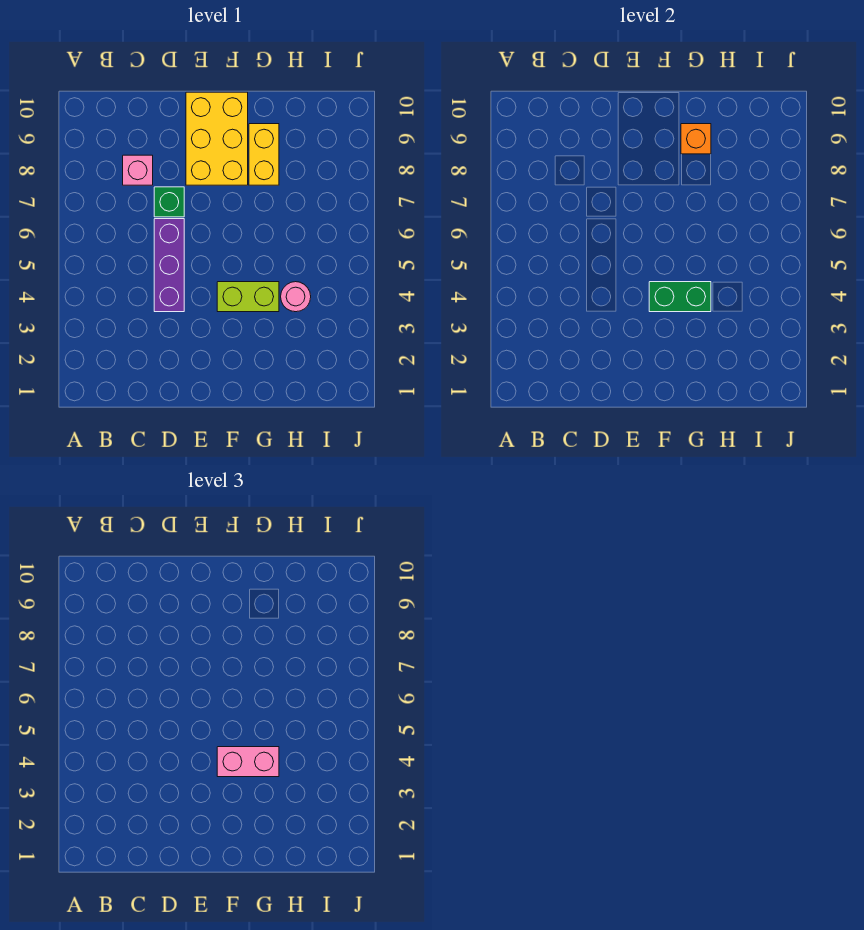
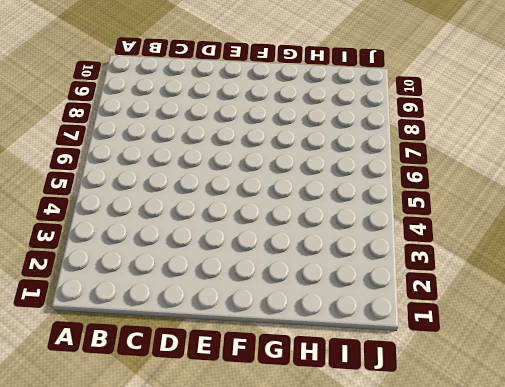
none -> pink 1x1 brick [123,155,153,185]
none -> purple 1x3 brick [154,219,184,312]

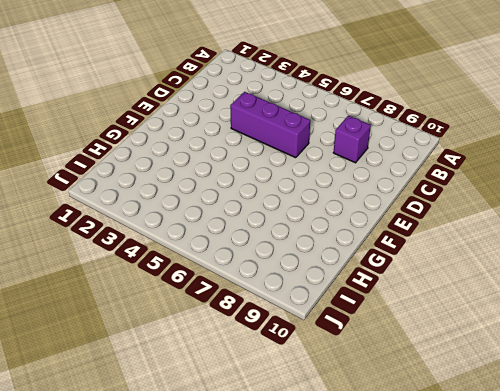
purple 1x1 brick [333,116,371,163] -> pink 1x1 brick [123,155,153,185]
none -> green 1x1 brick [154,187,184,217]
none -> yellow 2x3 brick [186,92,248,185]

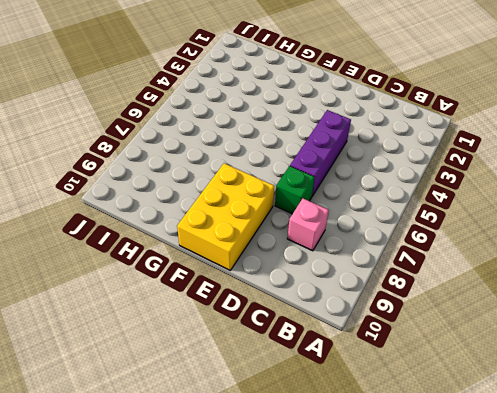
none -> lime 1x2 brick [217,282,279,312]
none -> yellow 1x2 brick [249,124,279,185]

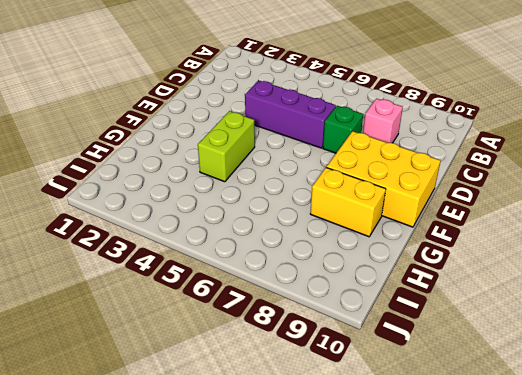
none -> pink 1x1 round brick [281,282,311,312]
none -> green 1x2 brick [649,282,711,312]

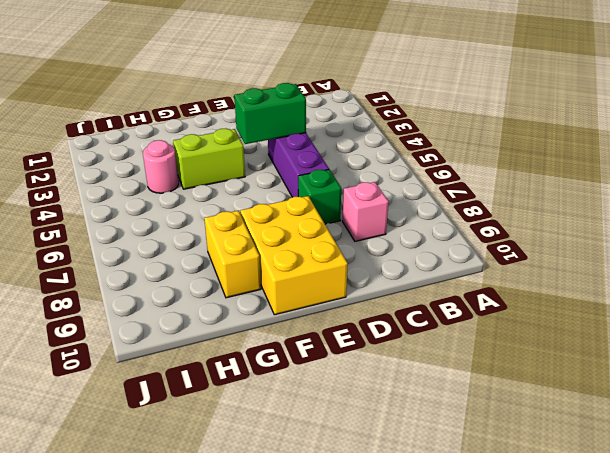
green 1x2 brick [234,83,306,144] -> green 1x2 brick moved to [649,282,711,312]
none -> orange 1x1 brick [681,124,711,154]
none -> pink 1x2 brick [217,747,279,777]

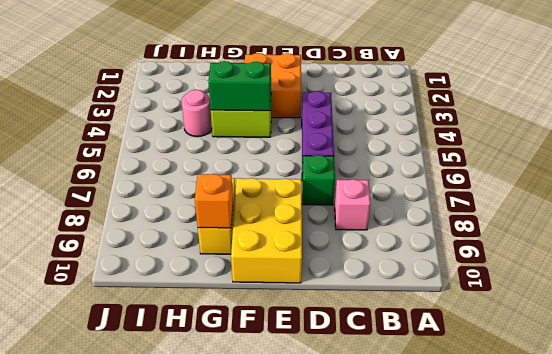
orange 2x2 brick [245,53,301,118] -> none
none -> pink 1x2 brick [217,747,279,777]

